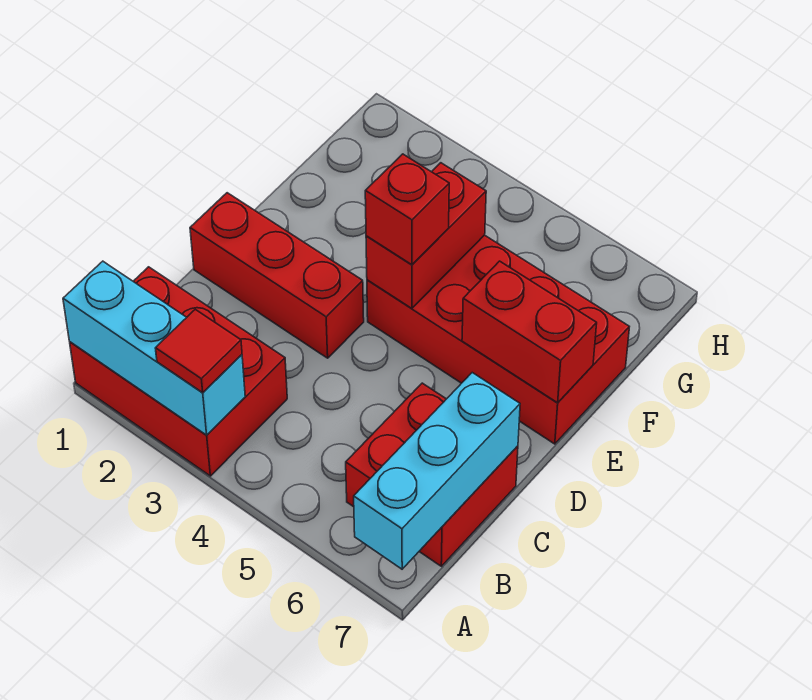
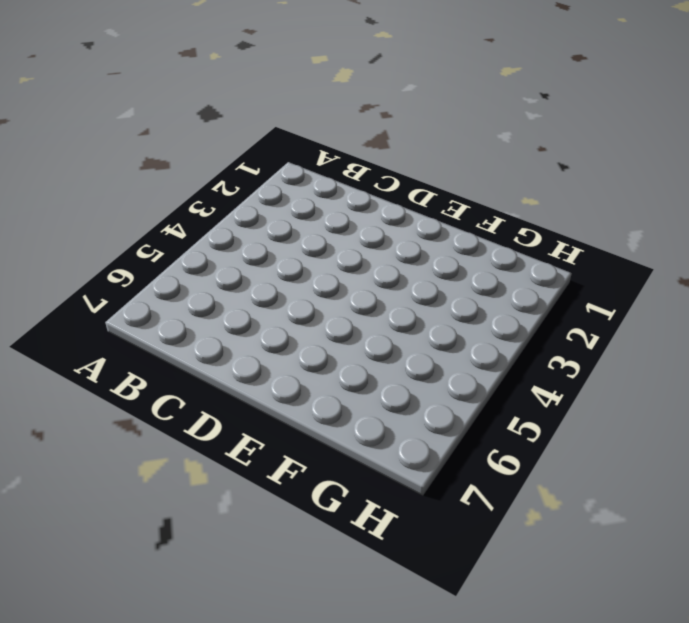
none -> red 2x3 brick [70,267,287,476]
none -> red 2x2 brick [346,383,518,566]

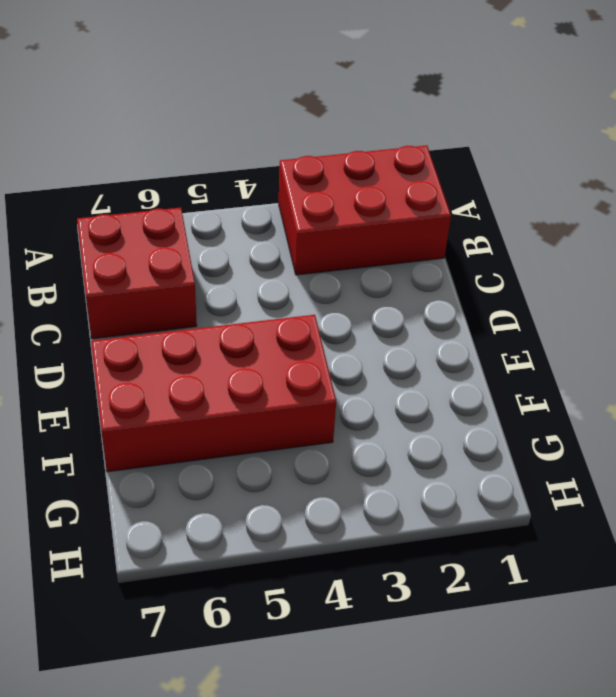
none -> red 1x3 brick [190,193,364,358]
none -> cyan 1x3 brick [63,261,245,435]

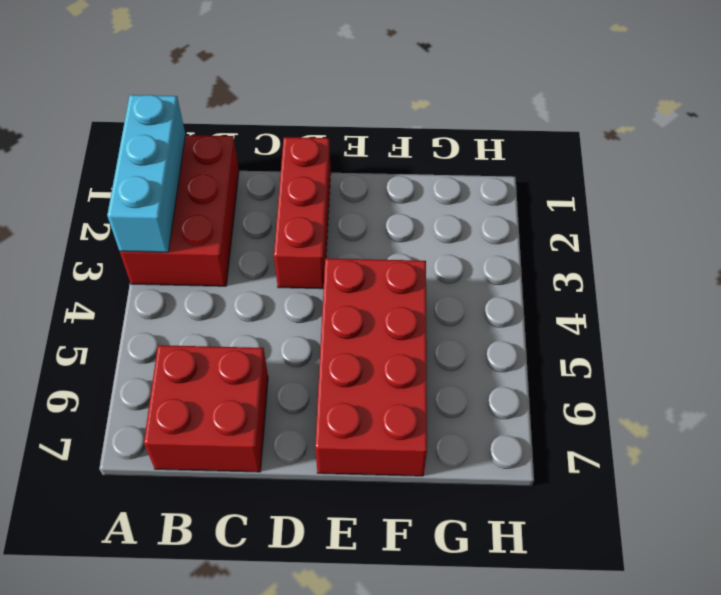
none -> cyan 1x3 brick [354,373,520,569]
none -> red 1x2 brick [366,163,486,308]

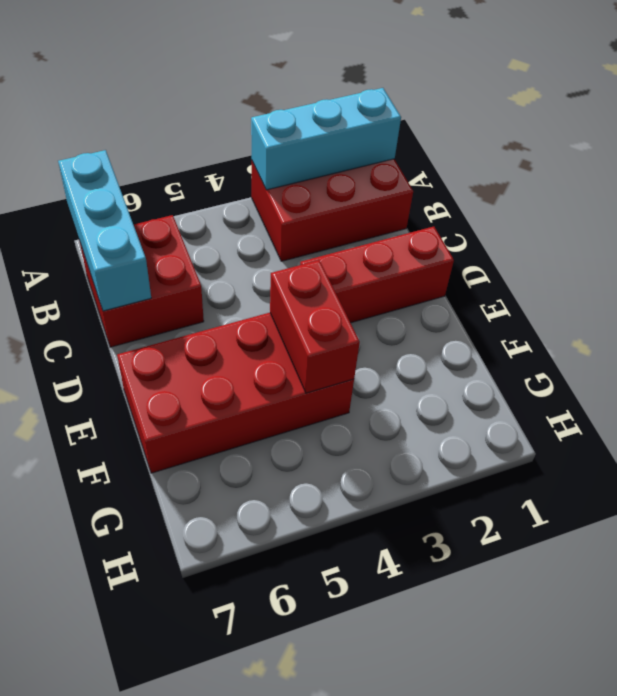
none -> red 1x2 brick [462,261,597,403]
none -> red 1x1 tile [155,309,242,393]

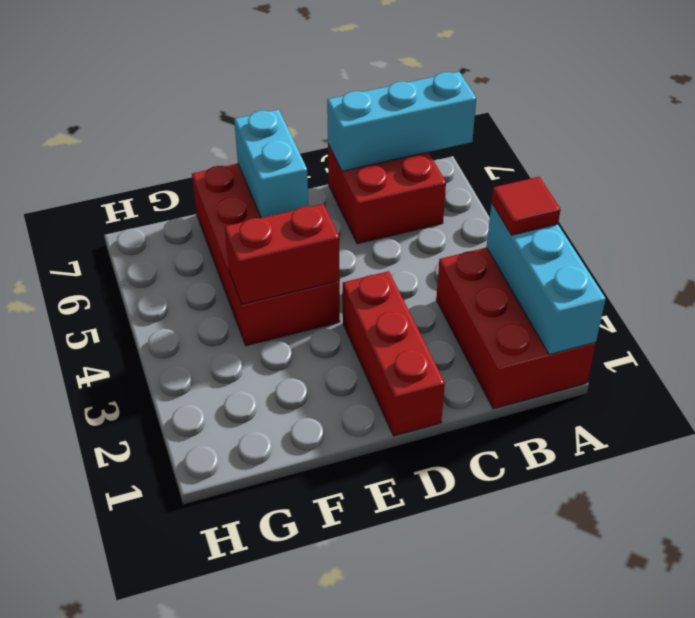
cyan 1x2 brick [234,109,308,218] -> red 1x2 brick [462,261,597,403]
none -> red 1x1 brick [365,154,449,265]

